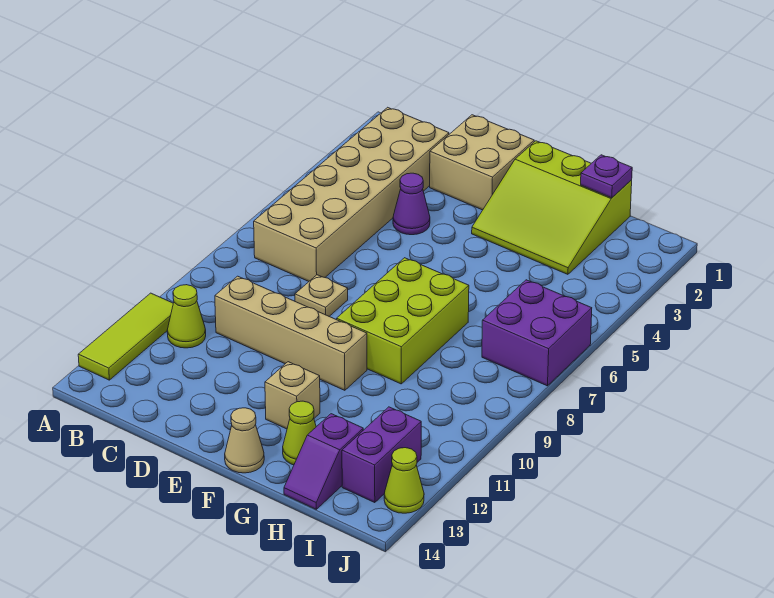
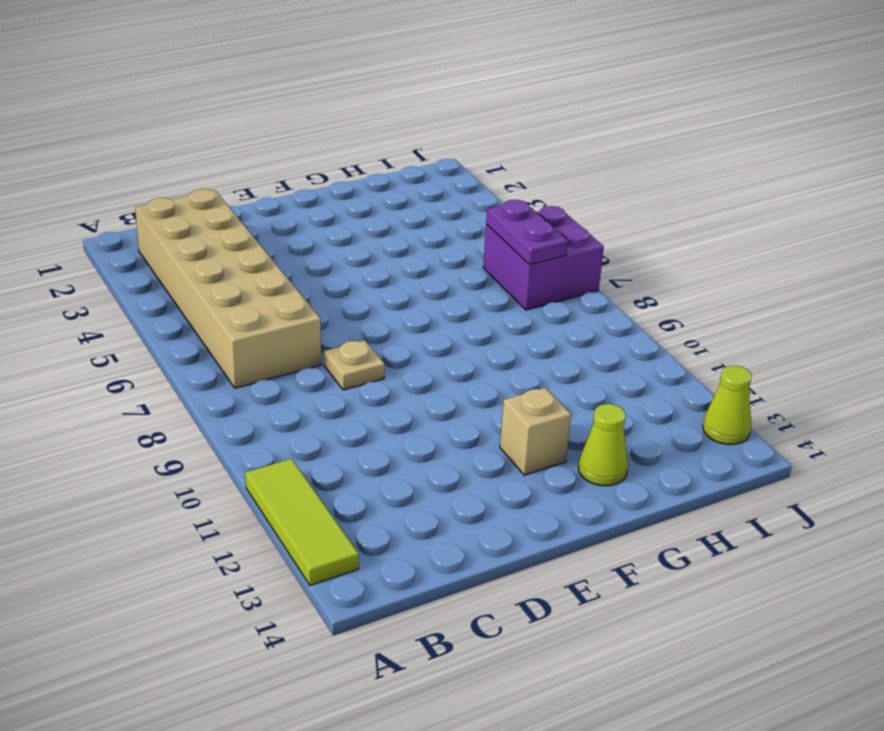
purple 1x2 plate [486,200,568,265] -> none
none -> lime 1x1 cone [167,285,206,348]
none -> tan 1x4 brick [215,276,367,390]
none -> tan 2x2 brick [430,115,534,210]

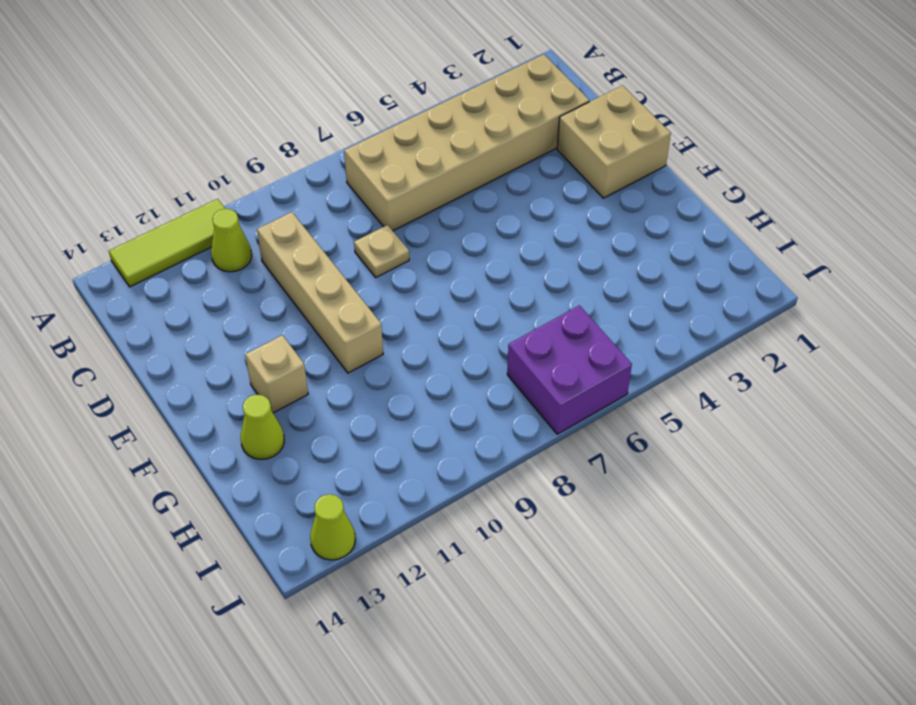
none -> purple 1x1 cone [393,173,430,235]
none -> lime 3x3 slope [472,141,632,274]
none -> lime 2x3 brick [337,258,469,384]

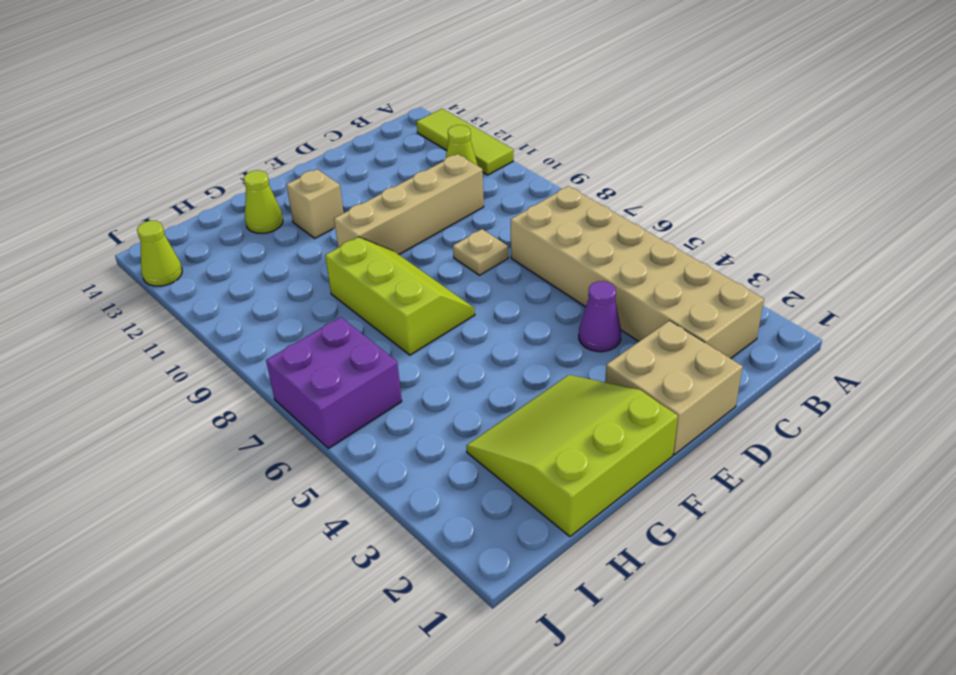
lime 2x3 slope [325,237,475,355] -> lime 2x3 brick [337,258,469,384]
none -> tan 1x1 cone [225,408,264,473]
none -> purple 1x2 slope [284,414,363,509]
none -> purple 1x2 brick [342,407,421,503]

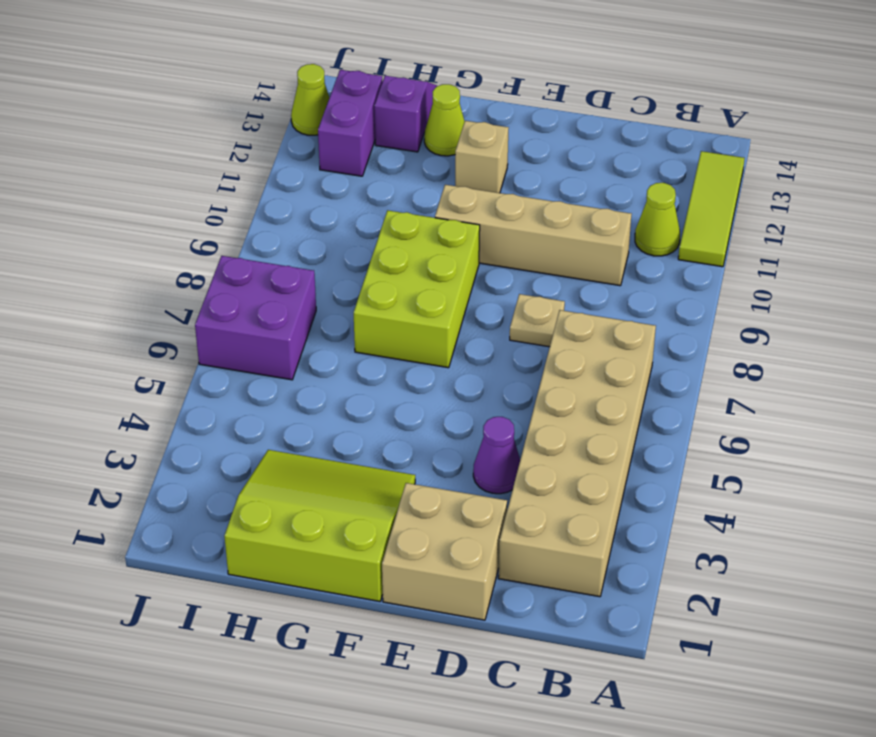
none -> tan 1x1 cone [225,408,264,473]
none -> purple 1x1 plate [581,155,632,198]

